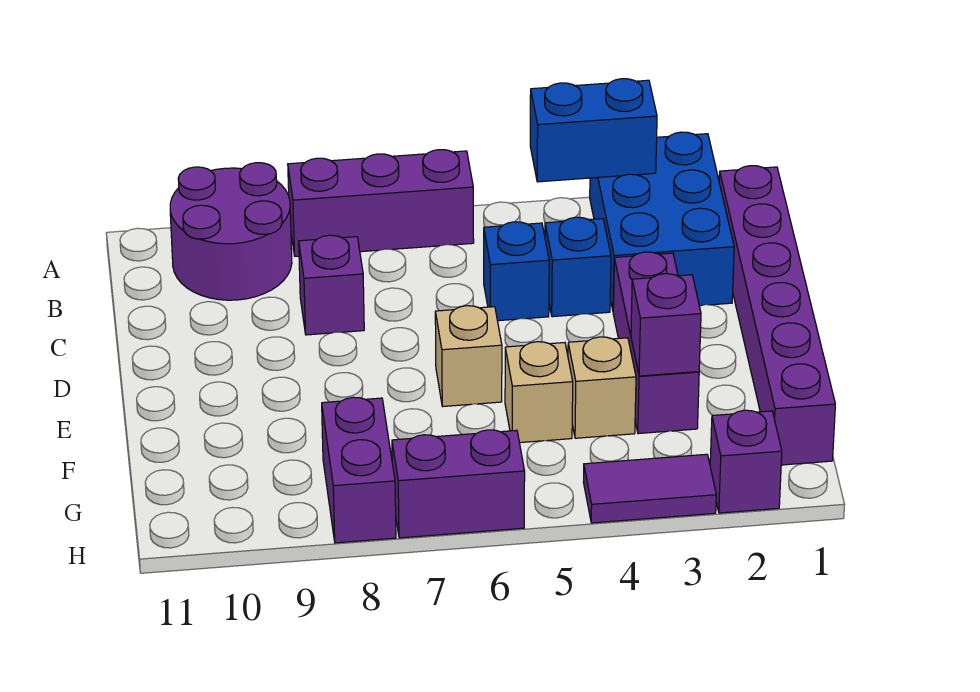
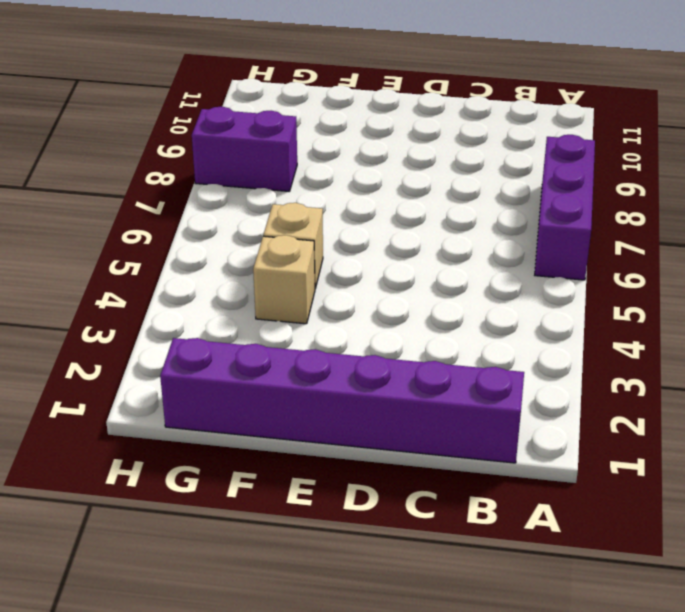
none -> blue 2x3 brick [590,132,734,310]
none -> purple 2x2 round brick [170,163,292,300]
none -> blue 1x1 brick [545,217,611,317]

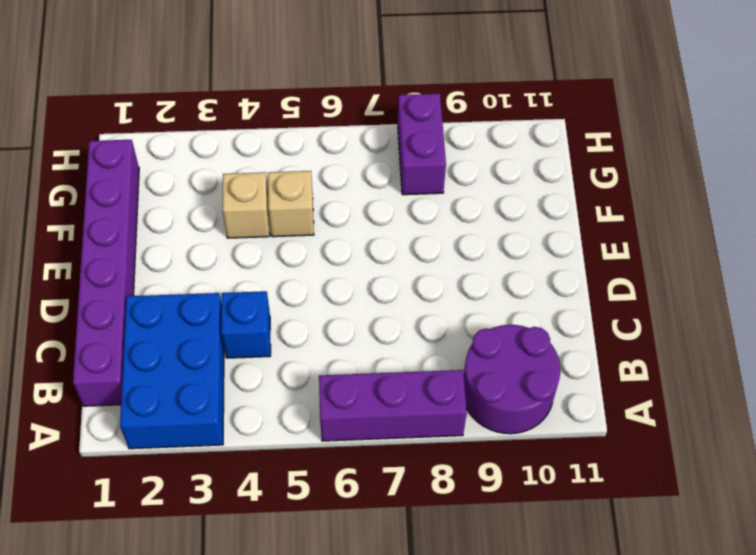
none -> blue 1x1 brick [484,222,549,321]
none -> purple 1x1 brick [299,235,364,335]
none -> purple 1x3 brick [613,252,699,434]

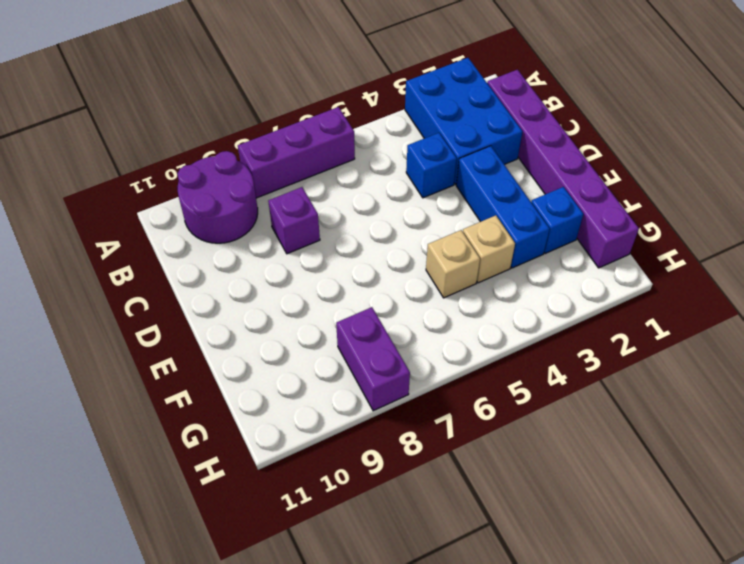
blue 1x3 brick [456,146,550,268] -> purple 1x3 brick [613,252,699,434]
blue 1x1 brick [531,187,583,254] -> blue 1x1 brick moved to [484,222,549,321]
none -> tan 1x1 brick [435,306,502,406]
none -> purple 1x1 brick [710,410,782,513]
none -> purple 1x2 tile [584,454,716,523]

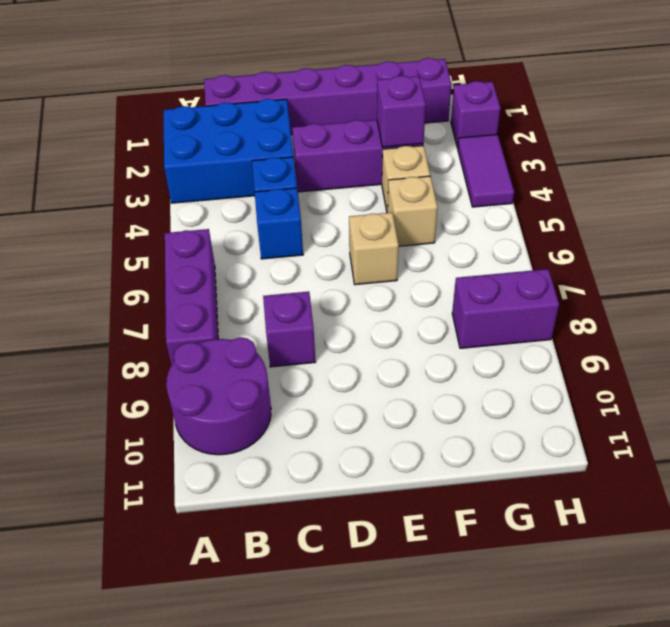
none -> purple 1x2 brick [392,430,525,538]
none -> blue 1x2 brick [530,79,657,182]

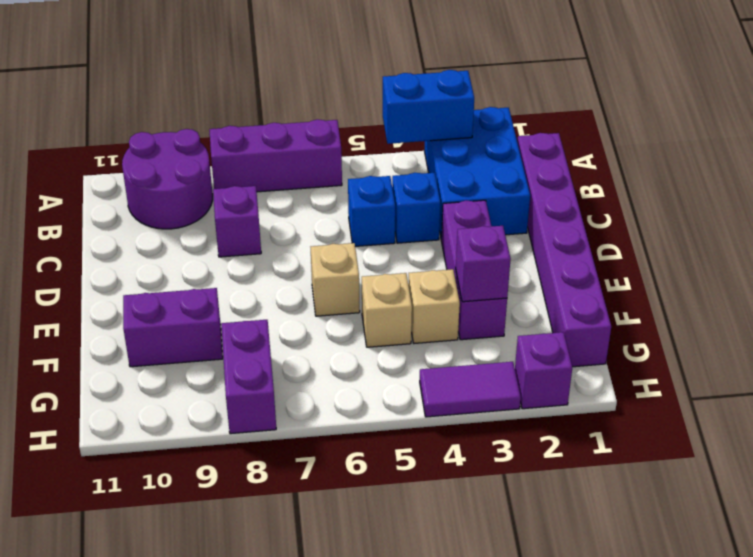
purple 1x2 brick [123,288,223,367] -> purple 1x2 brick moved to [392,430,525,538]

